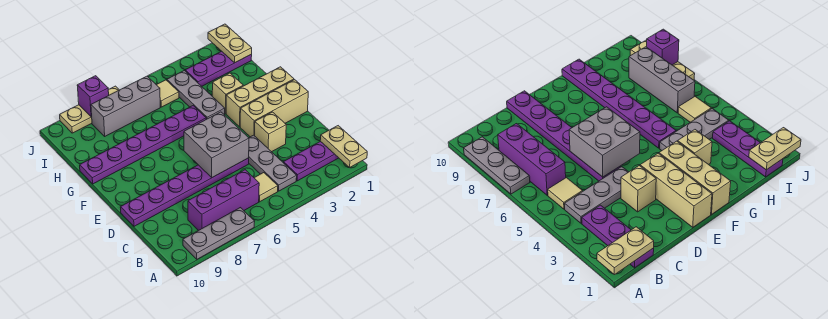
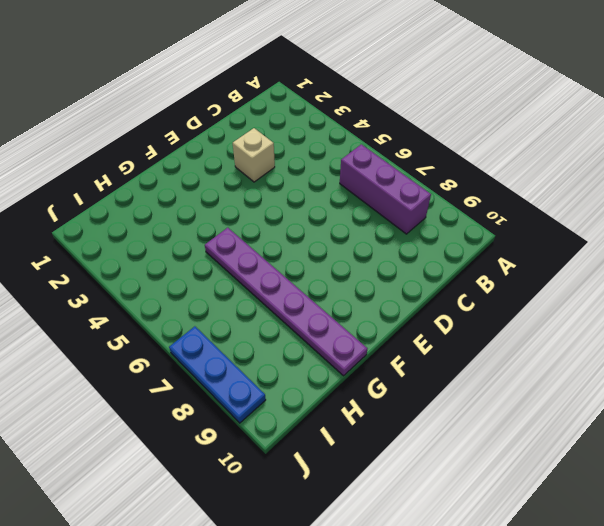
blue 1x3 plate [169,326,266,423] -> tan 1x3 plate [60,86,119,133]
none -> grey 1x3 plate [183,208,255,259]
none -> purple 1x3 plate [283,141,338,181]
none -> grey 1x3 plate [249,135,297,191]

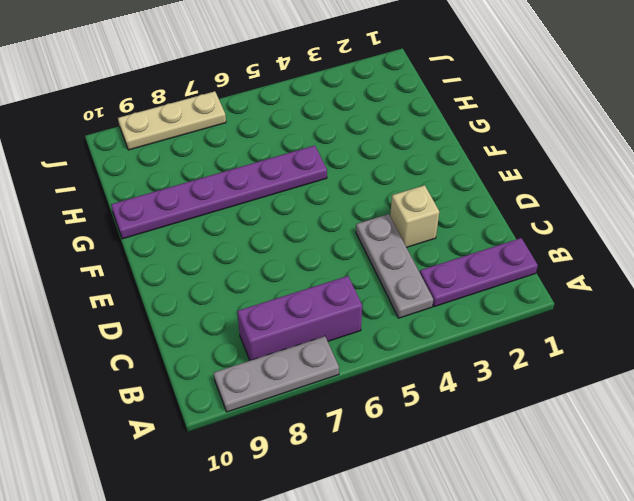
none -> tan 1x1 tile [255,173,278,202]
none -> purple 1x6 plate [120,158,249,226]
none -> tan 1x3 brick [240,80,308,137]

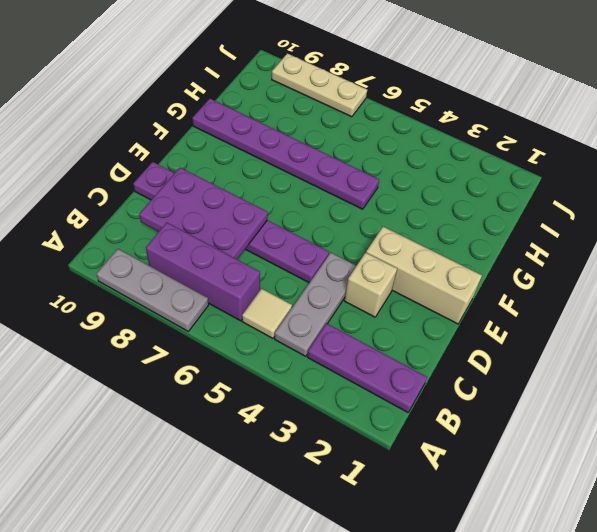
purple 2x3 plate [139,168,268,259] -> none
none -> tan 1x3 brick [226,67,294,127]
none -> tan 1x1 brick [212,73,243,114]
none -> grey 1x3 plate [167,71,225,119]

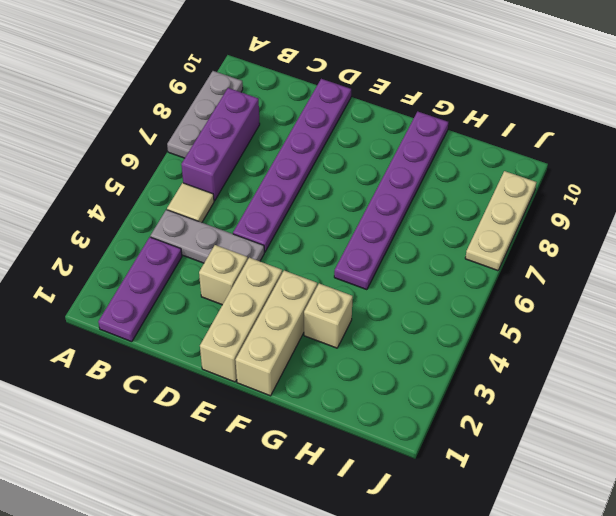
none -> grey 1x3 plate [167,71,225,119]
none -> purple 1x3 plate [185,51,252,86]
none -> tan 1x1 tile [157,80,179,107]

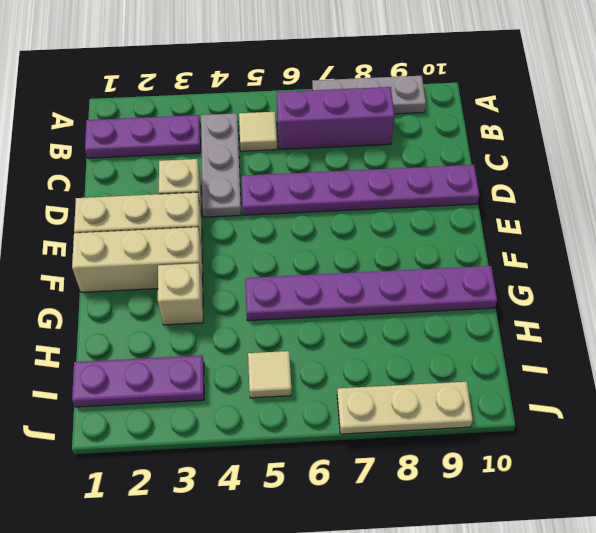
none -> grey 1x3 plate [167,71,225,119]
none -> grey 1x3 brick [91,76,160,136]
none -> tan 1x2 plate [320,126,367,168]

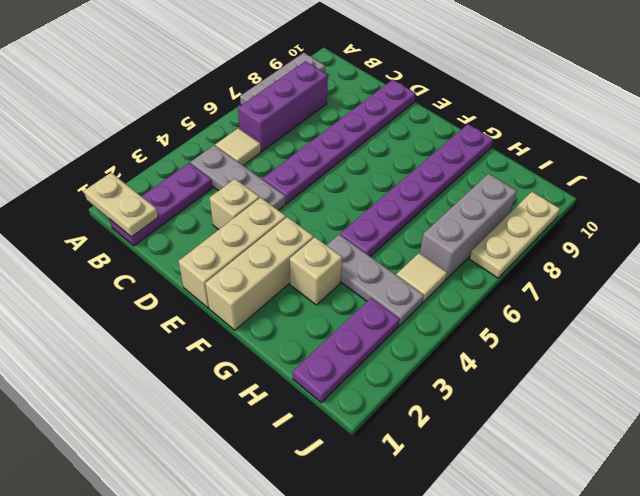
none -> grey 2x2 brick [184,112,249,177]
none -> tan 1x2 plate [208,24,252,63]
none -> purple 1x1 brick [77,76,109,117]

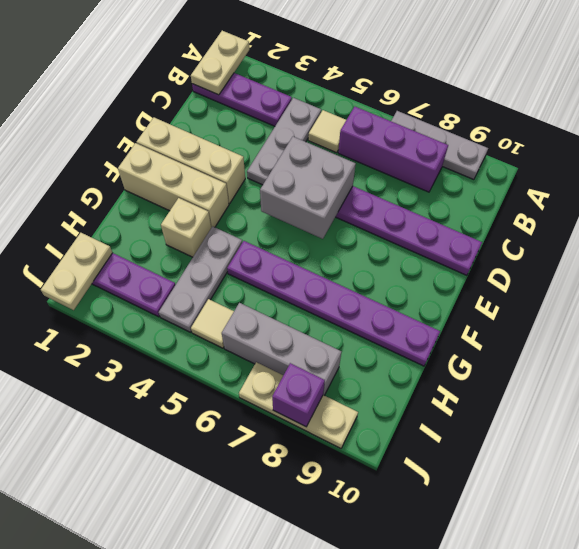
none -> tan 1x1 brick [255,112,286,152]

